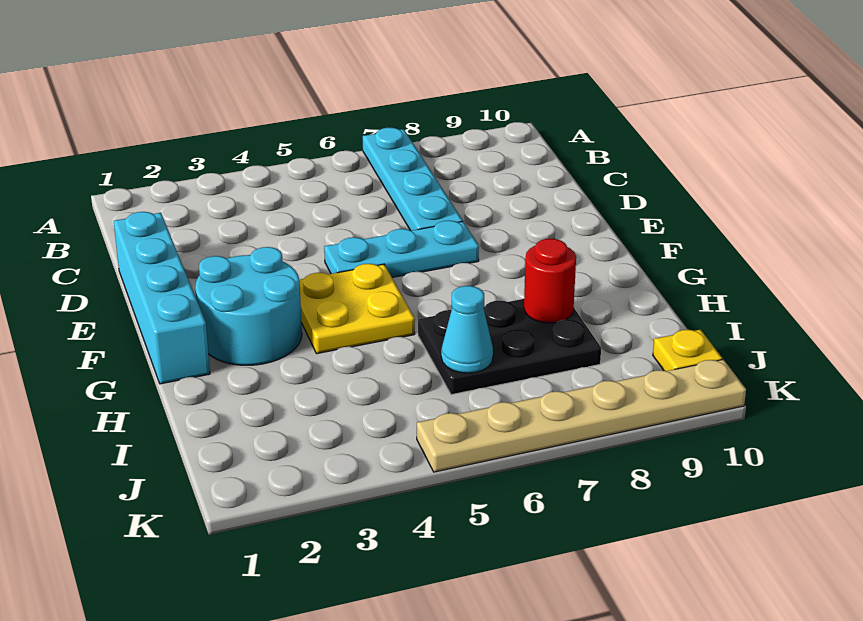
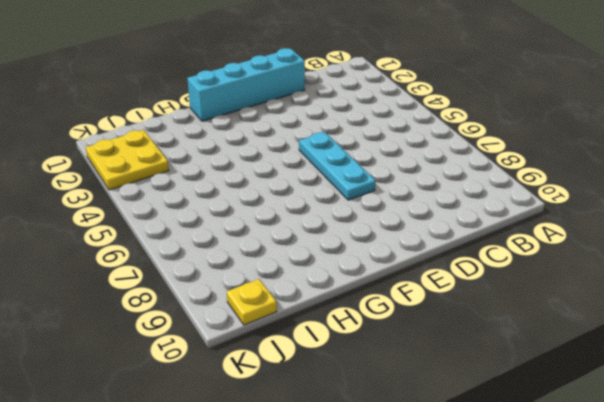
yellow 2x2 plate [86,130,169,190] -> yellow 2x2 plate moved to [299,264,415,354]
none -> cyan 1x4 plate [363,128,463,231]
none -> cyan 2x2 round brick [195,247,302,365]

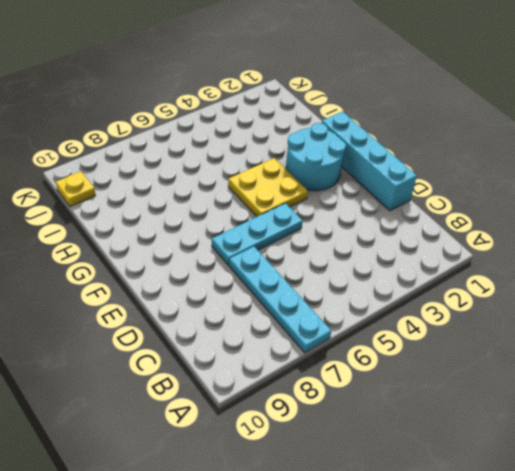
none -> black 2x3 plate [418,299,601,395]
none -> tan 1x6 plate [417,359,746,472]

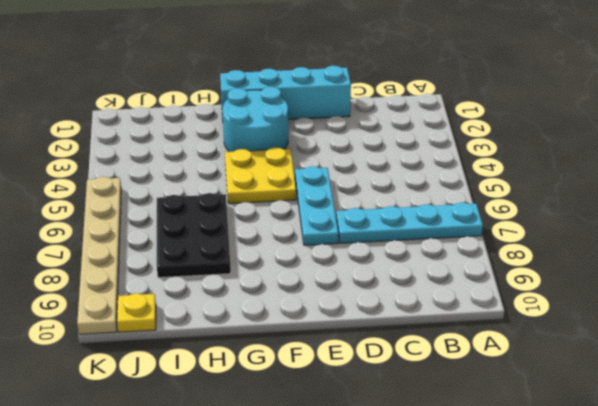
none -> red 1x1 round brick [524,239,576,323]
none -> cyan 1x1 cone [441,286,493,373]

